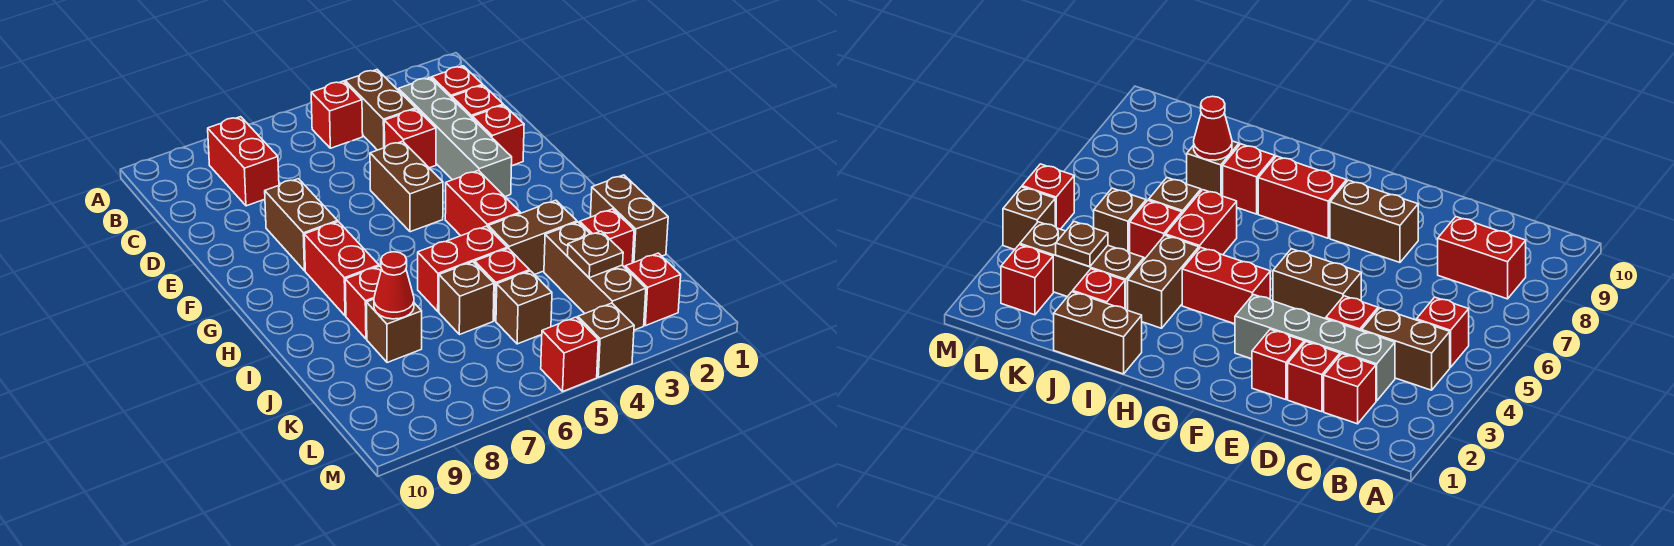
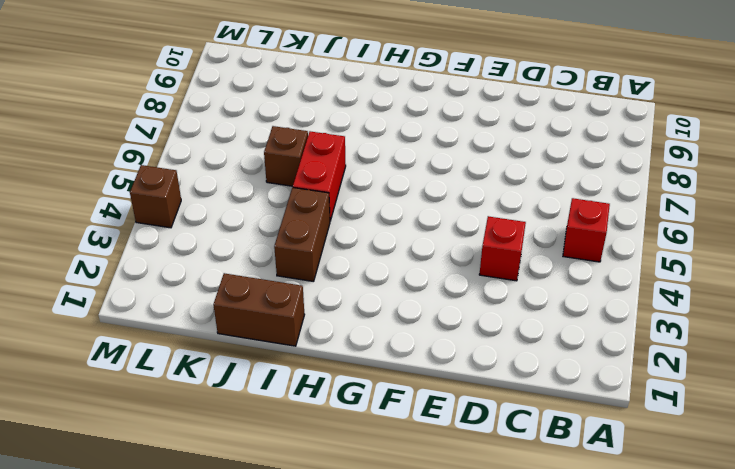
none -> brown 1x2 brick [345,70,416,150]
none -> red 1x2 brick [208,117,279,206]
none -> red 1x1 brick [432,66,483,98]

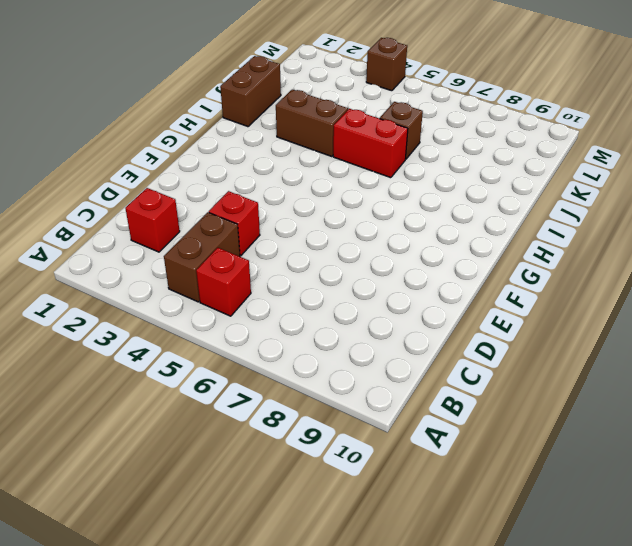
none -> red 1x2 brick [208,117,279,206]
none -> grey 1x4 brick [398,78,512,197]
none -> red 1x1 brick [452,85,503,118]

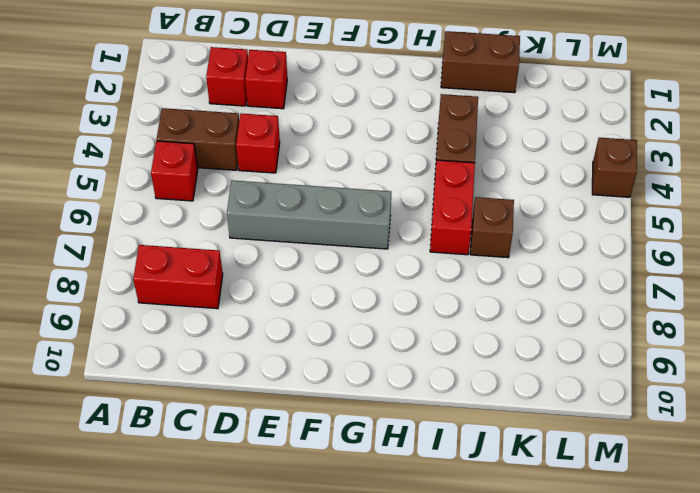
grey 1x4 brick [227,180,391,249] -> grey 1x4 brick moved to [398,78,512,197]
none -> red 1x1 brick [472,105,524,166]
none -> brown 1x2 brick [370,141,443,232]
none -> brown 1x2 brick [265,179,338,271]

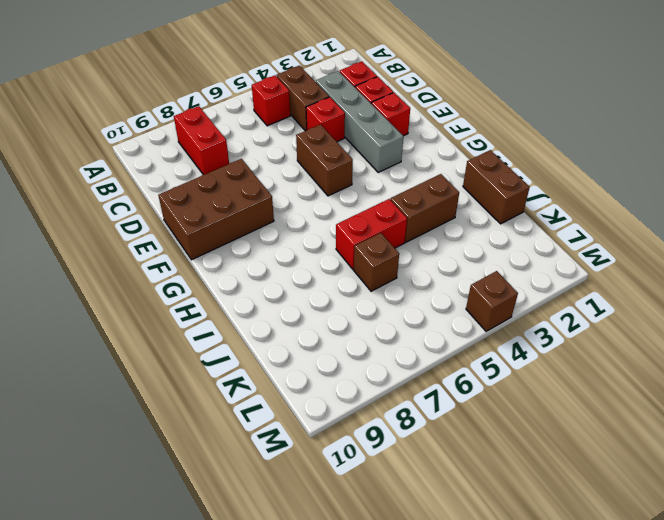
brown 2x3 brick [158,159,274,260] -> brown 1x2 brick [265,179,338,271]
none -> red 1x2 brick [445,171,520,236]
none -> red 1x2 brick [304,222,379,316]
none -> red 1x1 brick [345,266,381,339]

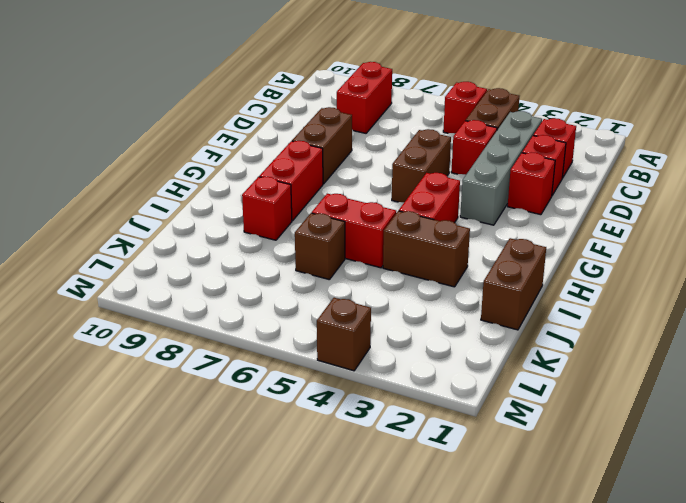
none -> red 1x1 brick [580,209,634,267]
none -> brown 1x3 brick [544,222,646,330]
none -> red 1x1 brick [475,248,530,321]

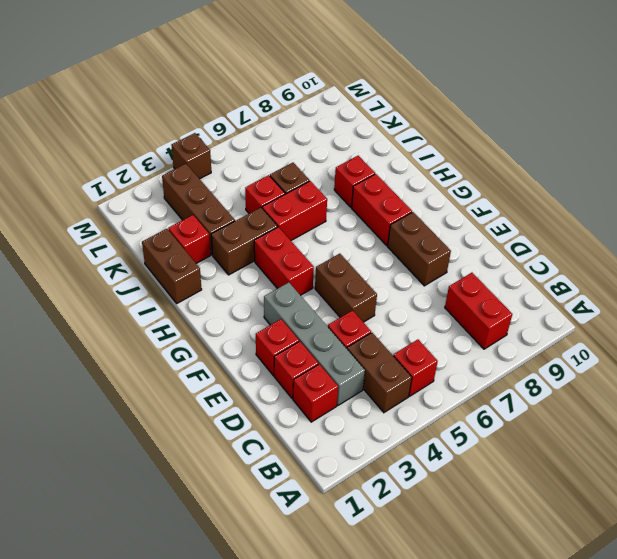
none -> brown 1x1 brick [366,299,422,363]
none -> brown 1x1 brick [496,271,552,344]
none -> red 1x1 brick [625,253,681,326]

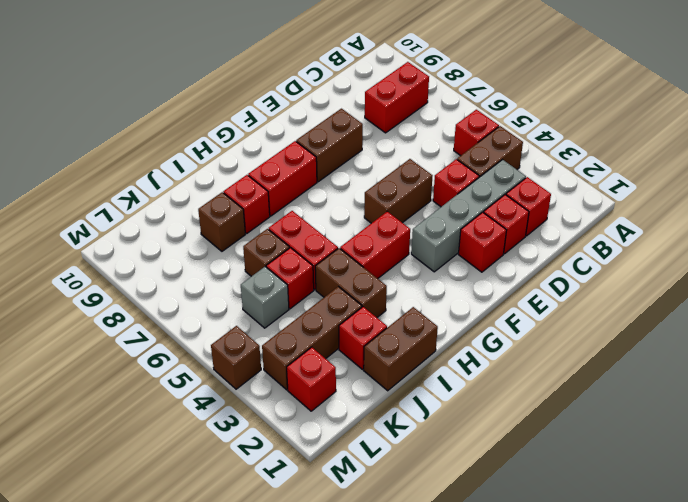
grey 1x1 brick [241,267,289,328] -> brown 1x1 brick [496,271,552,344]
none -> red 1x1 brick [541,317,598,391]
none -> red 1x1 cone [374,252,414,319]
none -> brown 1x1 plate [568,231,623,278]

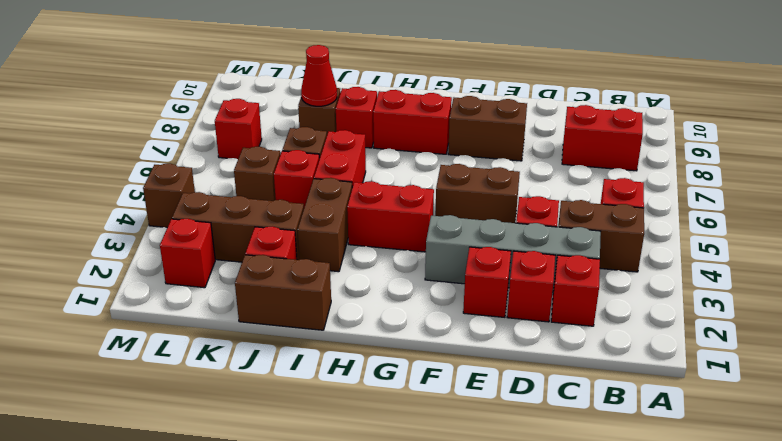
red 1x1 brick [215,99,262,159] -> red 1x1 brick moved to [541,317,598,391]
none -> brown 1x1 plate [568,231,623,278]

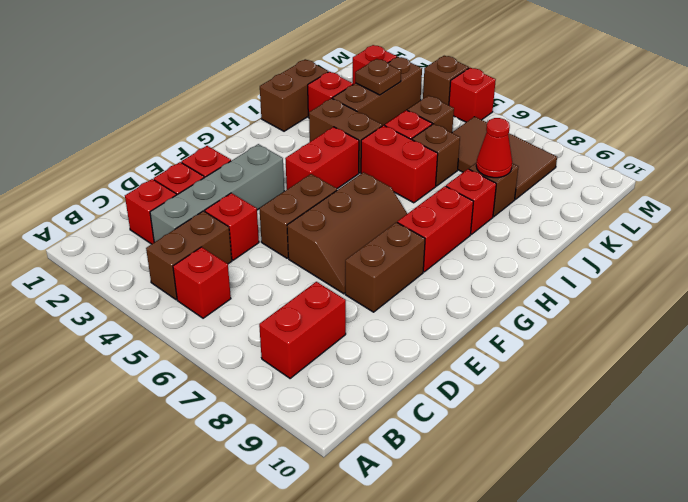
brown 2x3 slope [287,172,407,294] -> none
brown 2x3 tile [452,117,557,199] -> none

